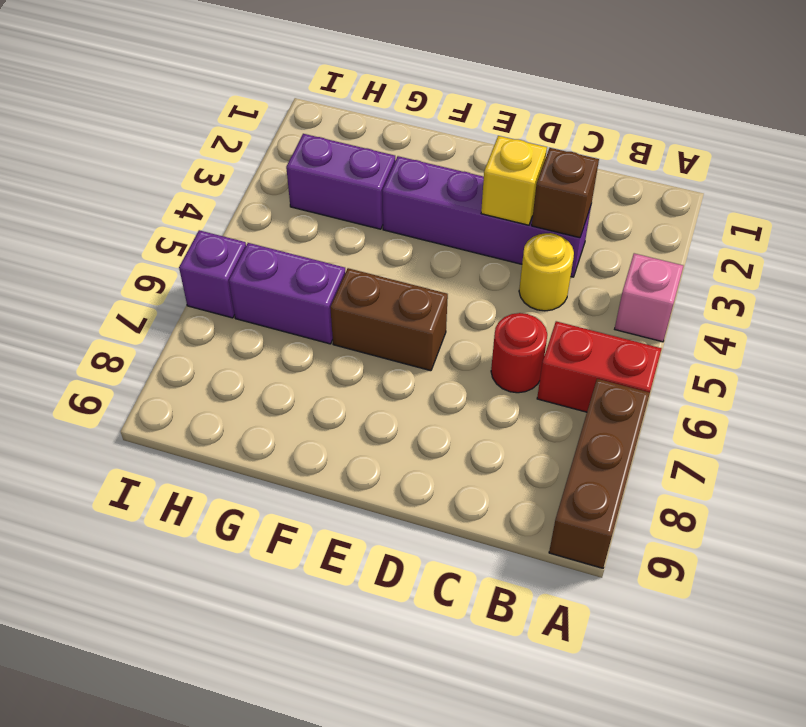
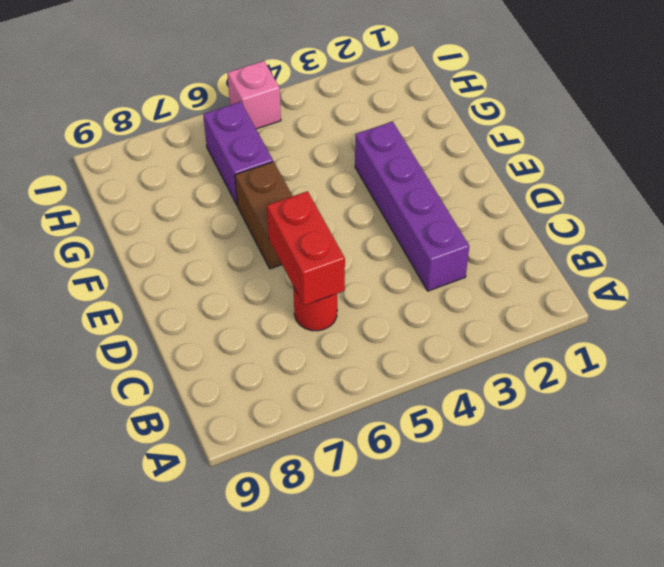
red 1x2 brick [267,191,345,305] -> red 1x2 brick moved to [537,321,662,412]
pink 1x1 brick [227,61,281,129] -> pink 1x1 brick moved to [615,253,683,342]
none -> brown 1x3 brick [549,379,650,568]
none -> yellow 1x1 round brick [519,233,574,311]
none -> purple 1x2 brick [286,134,395,229]

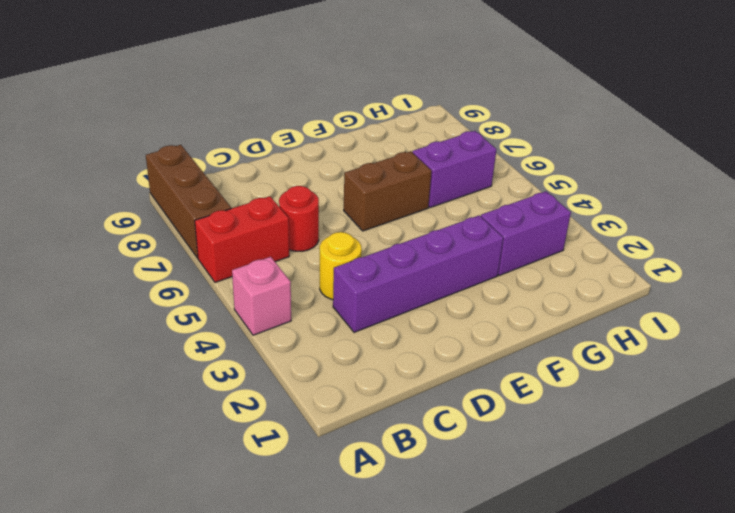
none -> purple 1x1 brick [179,230,246,318]
none -> brown 1x1 brick [532,148,599,238]
none -> yellow 1x1 brick [481,136,547,225]

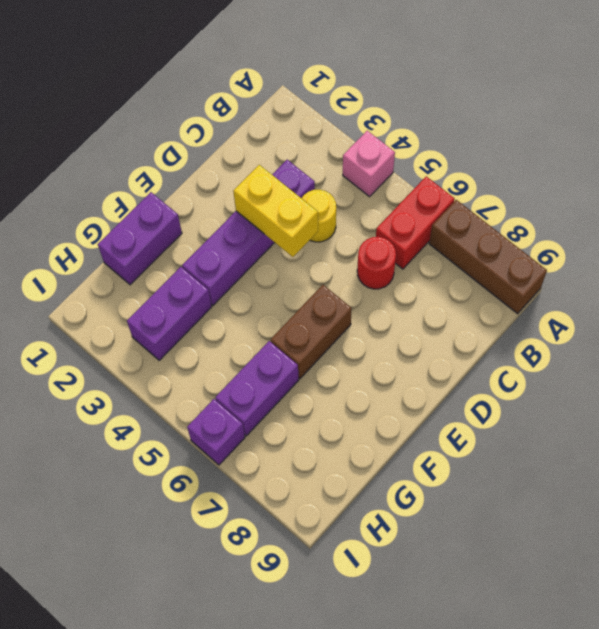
yellow 1x2 brick [233,165,318,257] -> yellow 1x1 brick [481,136,547,225]
purple 1x2 brick [98,192,182,285] -> none
none -> brown 1x1 brick [532,148,599,238]

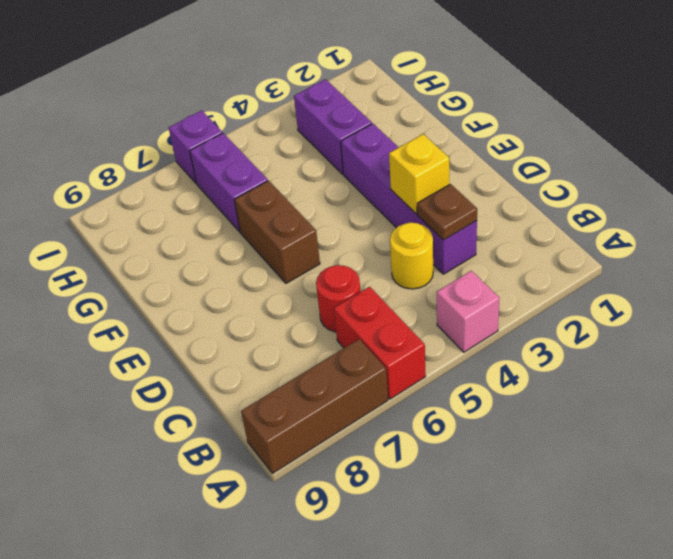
brown 1x1 plate [417,184,477,240] -> brown 1x1 brick [532,148,599,238]

